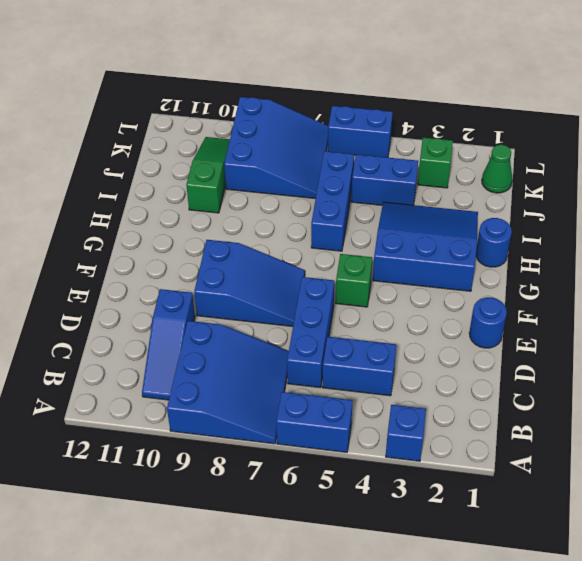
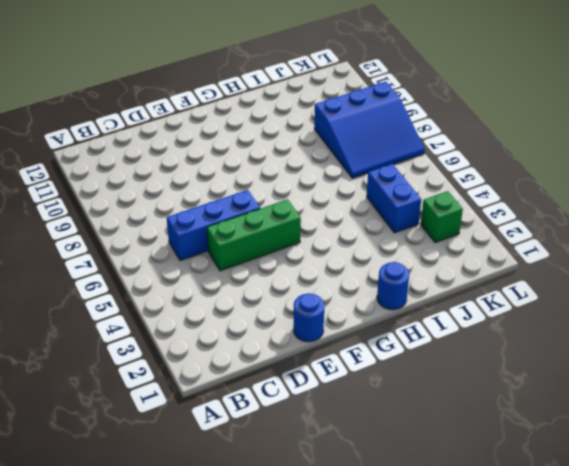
green 1x3 brick [207,199,301,271] -> green 1x1 brick [336,254,372,307]
none -> blue 1x1 brick [386,405,426,461]
none -> blue 1x2 brick [276,392,353,452]
none -> blue 3x3 slope [167,321,289,444]

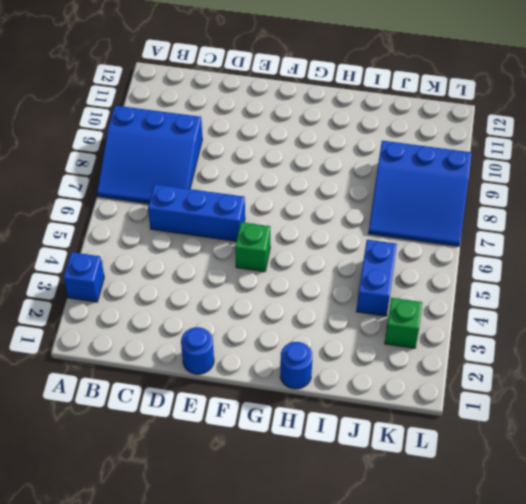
none -> blue 1x2 brick [276,392,353,452]
none -> blue 1x3 slope [142,289,195,400]
none -> blue 1x2 brick [322,337,396,396]

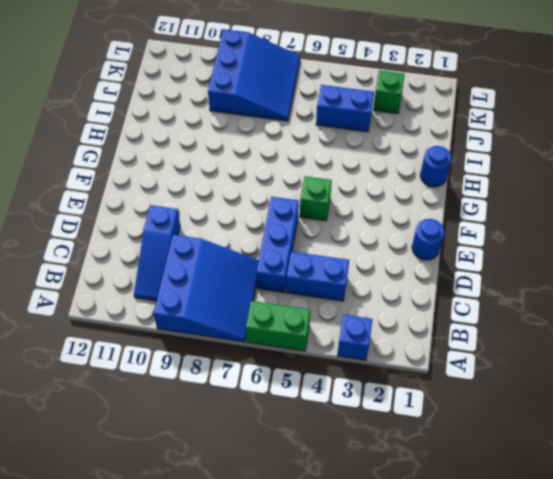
green 1x2 brick [246,301,311,351] -> blue 1x2 brick [276,392,353,452]
none -> blue 2x3 slope [194,240,305,326]
none -> blue 3x3 slope [373,202,478,291]
none -> blue 1x3 brick [311,151,354,251]

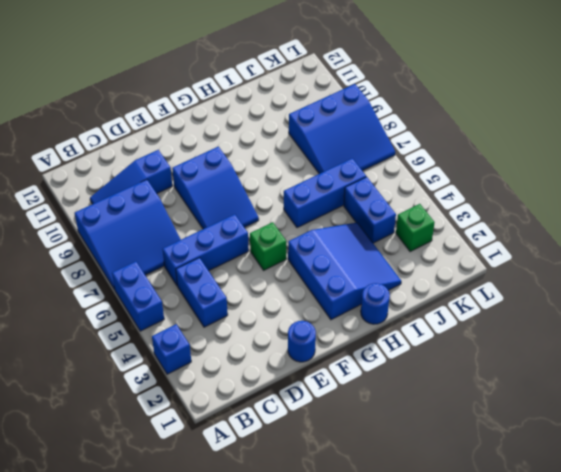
none -> green 1x3 slope [186,137,230,213]
none -> green 1x1 cone [482,145,513,193]
none -> blue 1x2 brick [328,106,393,158]

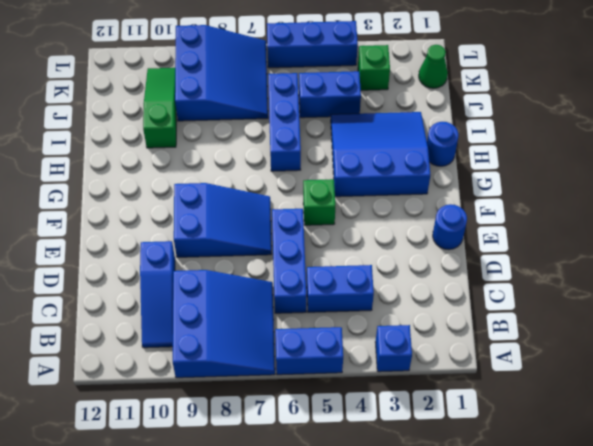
blue 1x3 brick [267,21,358,68] -> blue 1x2 brick [328,106,393,158]

